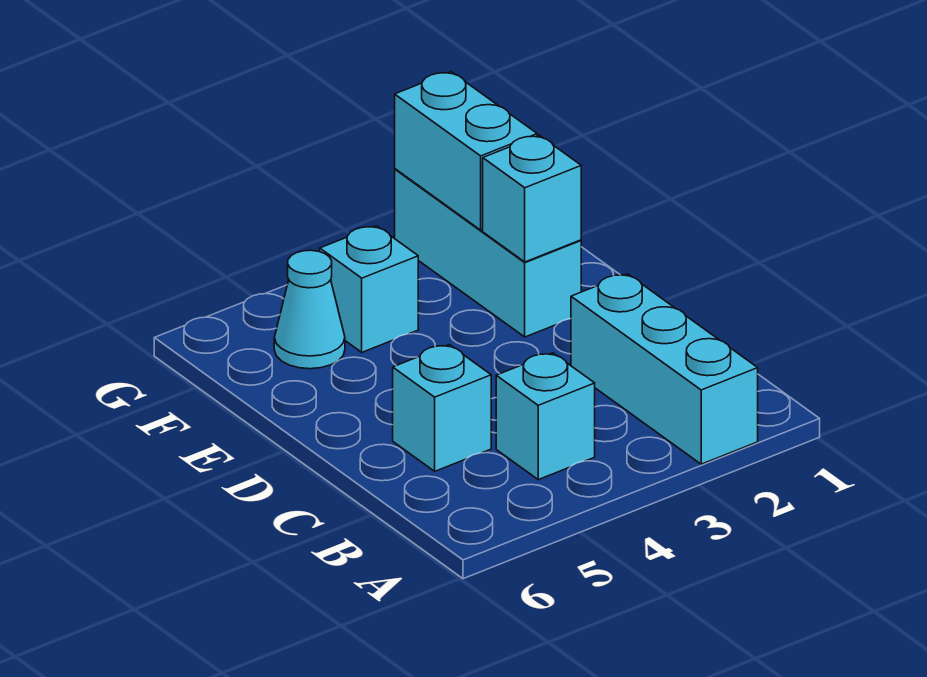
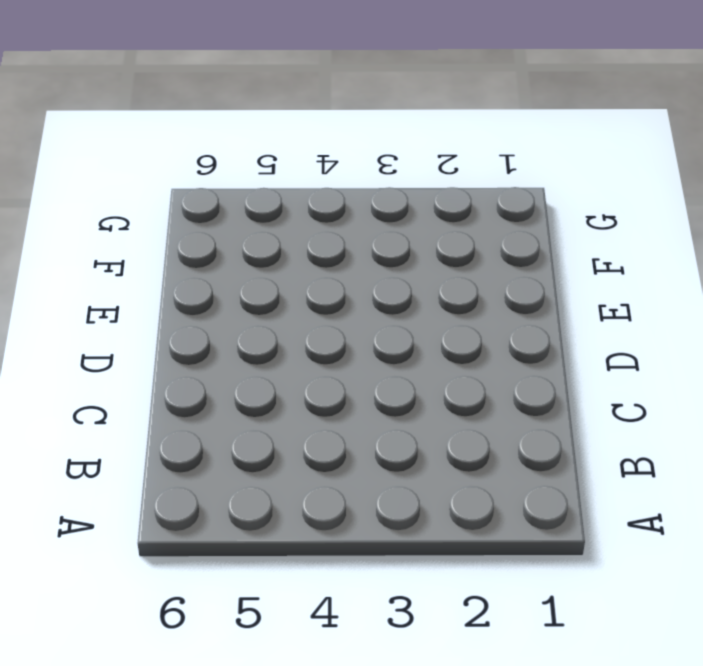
none -> cyan 1x3 brick [571,274,758,464]
none -> cyan 1x1 brick [496,353,595,480]

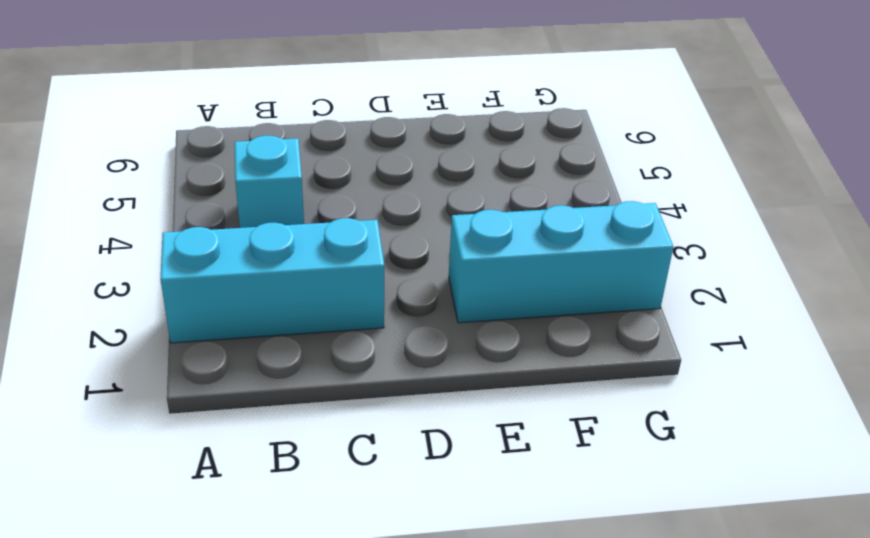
none -> cyan 1x1 brick [393,345,491,471]
none -> cyan 1x1 brick [320,226,418,352]

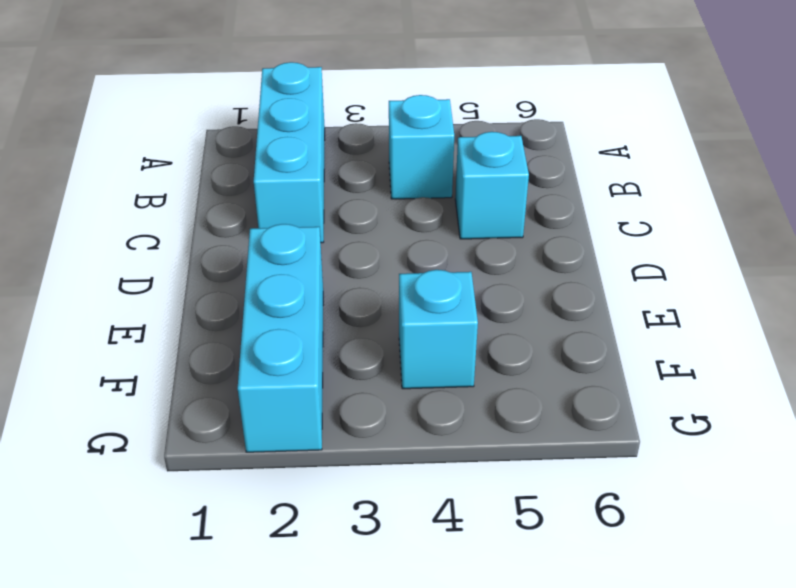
none -> cyan 1x1 cone [274,250,345,369]
none -> cyan 1x1 brick [483,135,581,262]

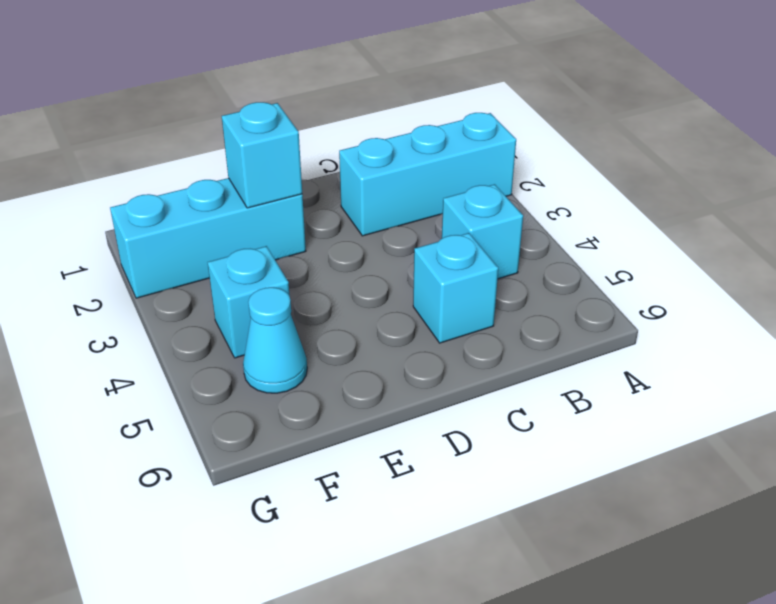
none -> cyan 1x2 brick [395,72,537,230]

